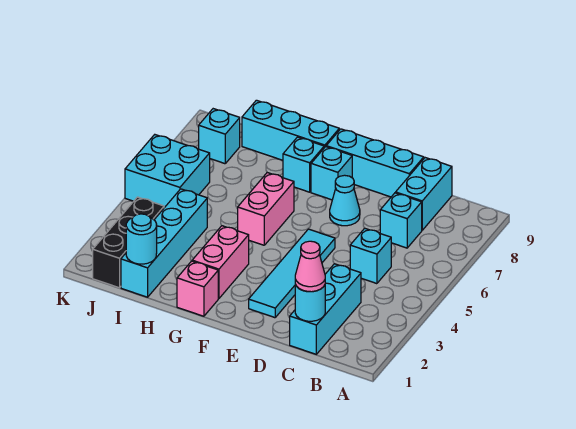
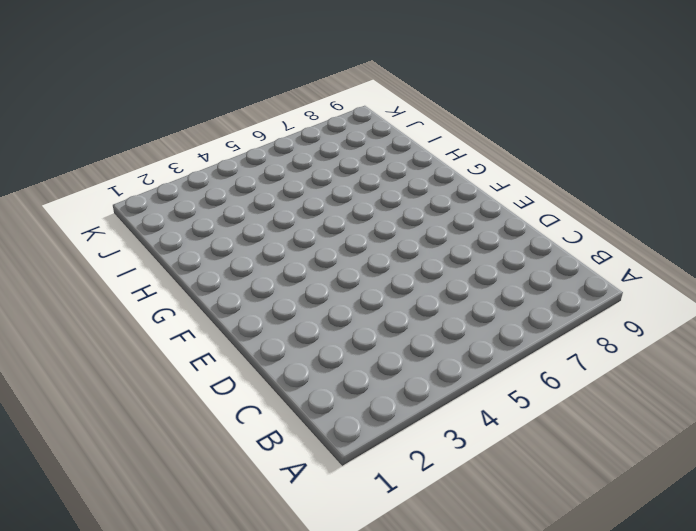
none -> cyan 1x3 brick [290,264,361,354]
none -> cyan 1x1 brick [350,228,391,284]
none -> cyan 1x1 brick [380,193,422,248]

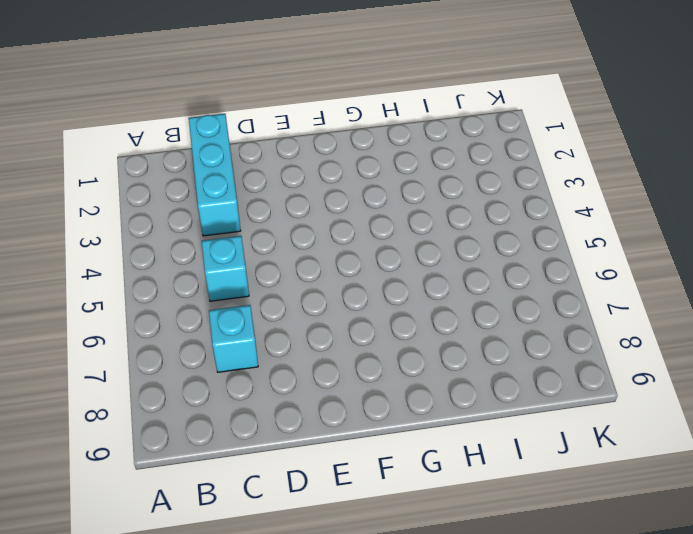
none -> cyan 1x2 brick [396,158,452,230]
none -> cyan 1x3 brick [326,129,424,197]
none -> cyan 1x4 tile [249,229,335,318]

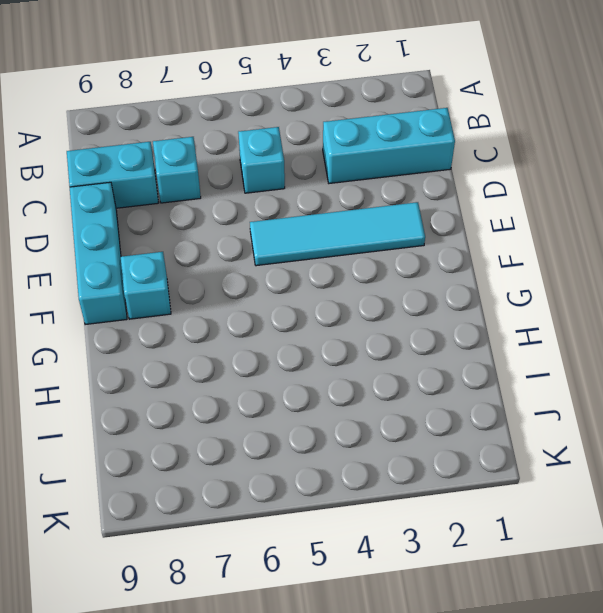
none -> cyan 1x1 cone [330,175,360,226]
none -> pink 1x1 brick [177,261,218,316]
none -> pink 1x2 brick [192,226,249,299]

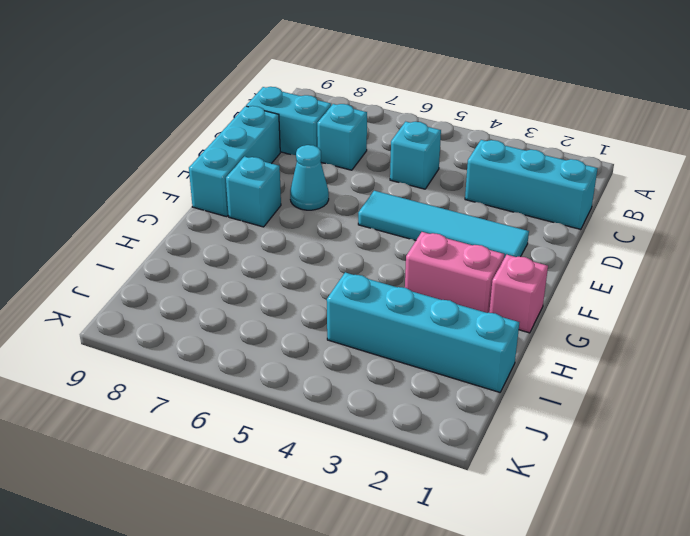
none -> pink 1x2 brick [238,173,294,245]
none -> cyan 1x1 brick [283,137,324,192]
none -> cyan 1x3 brick [242,100,339,160]

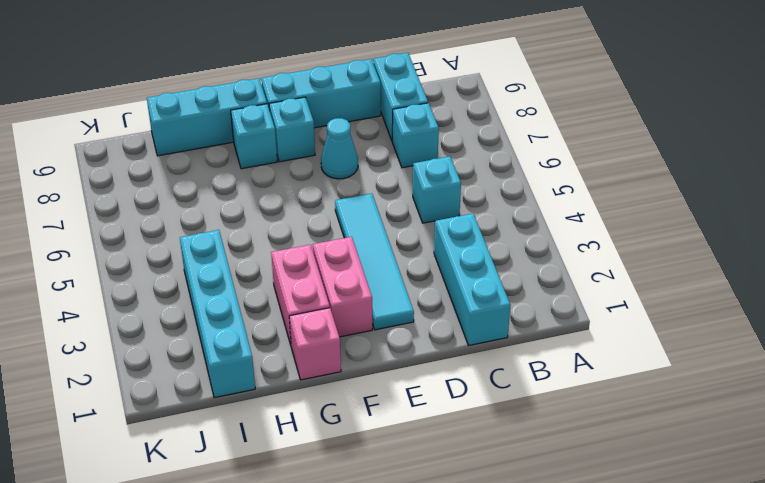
pink 1x2 brick [313,237,372,337] -> pink 1x2 brick moved to [238,173,294,245]
none -> black 1x3 brick [93,197,164,288]
none -> cyan 2x2 brick [125,135,210,208]
none -> cyan 1x1 brick [199,109,240,164]

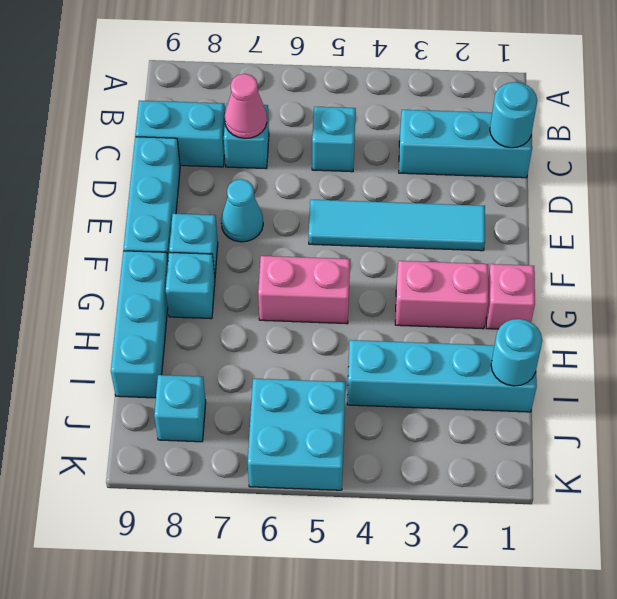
pink 1x1 cone [225,74,267,139] -> pink 1x1 cone moved to [295,241,325,292]
none -> black 1x3 brick [93,197,164,288]

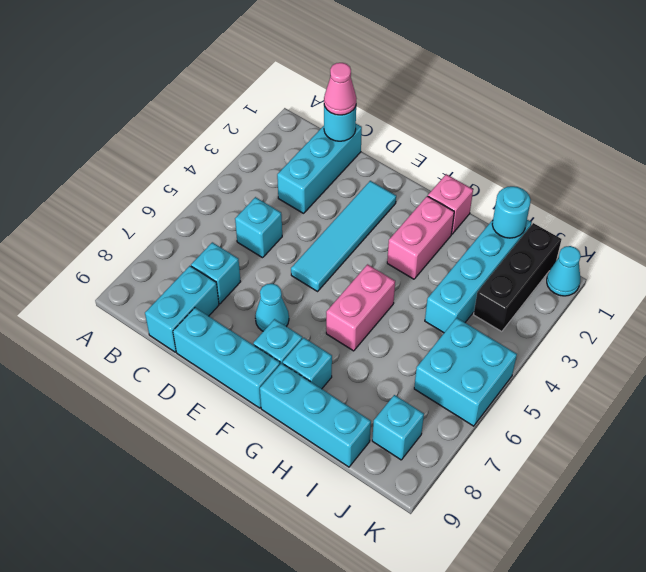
cyan 1x1 cone [547,246,581,296] -> none

